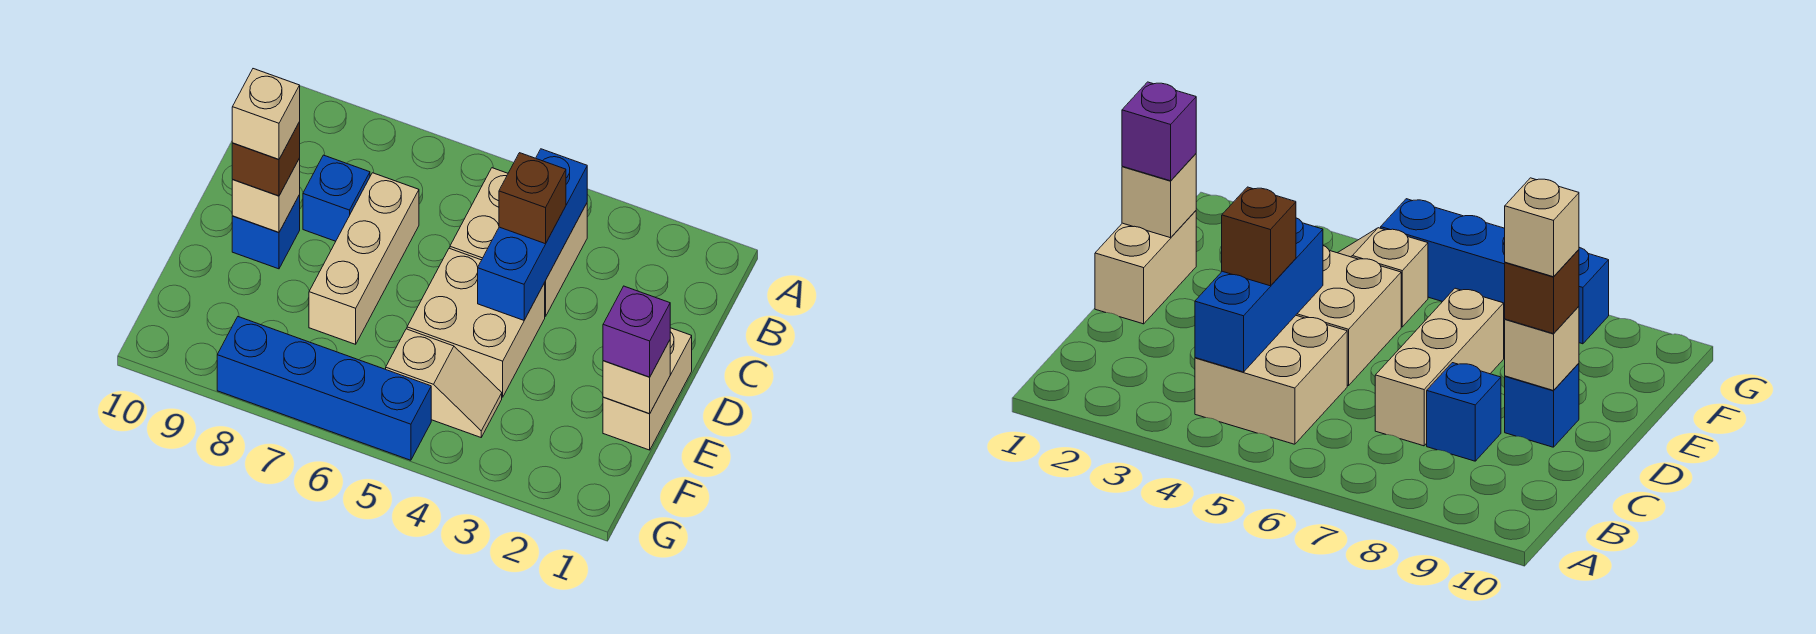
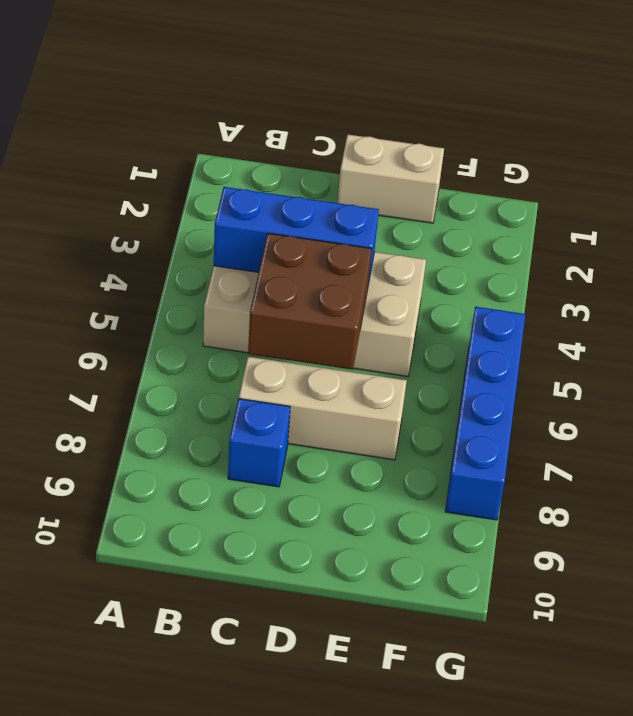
brown 2x2 brick [248,233,372,370] -> none
none -> blue 1x1 brick [232,195,300,269]
none -> tan 1x2 slope [386,329,502,437]
none -> tan 1x1 brick [232,158,300,232]

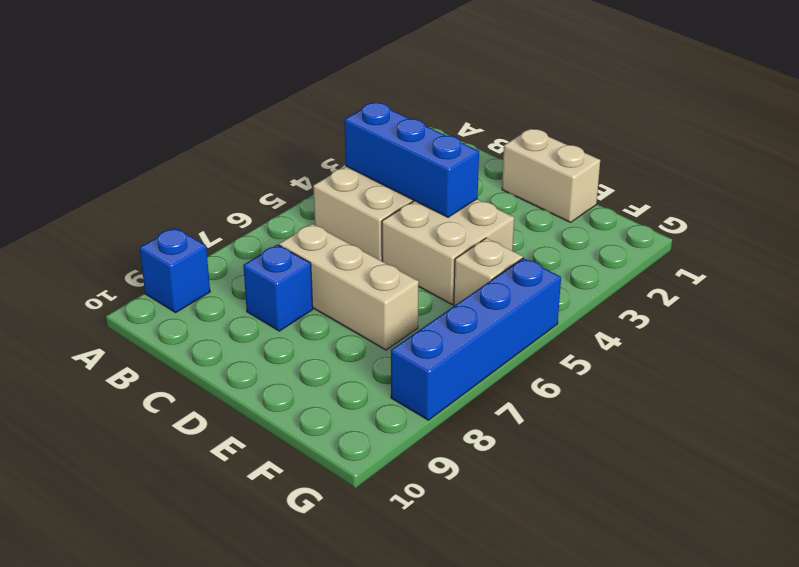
blue 1x1 brick [140,228,210,313] -> blue 1x1 brick moved to [232,195,300,269]
none -> tan 1x1 brick [232,158,300,232]
none -> tan 1x1 brick [603,340,670,414]
none -> brown 1x1 brick [499,153,566,244]

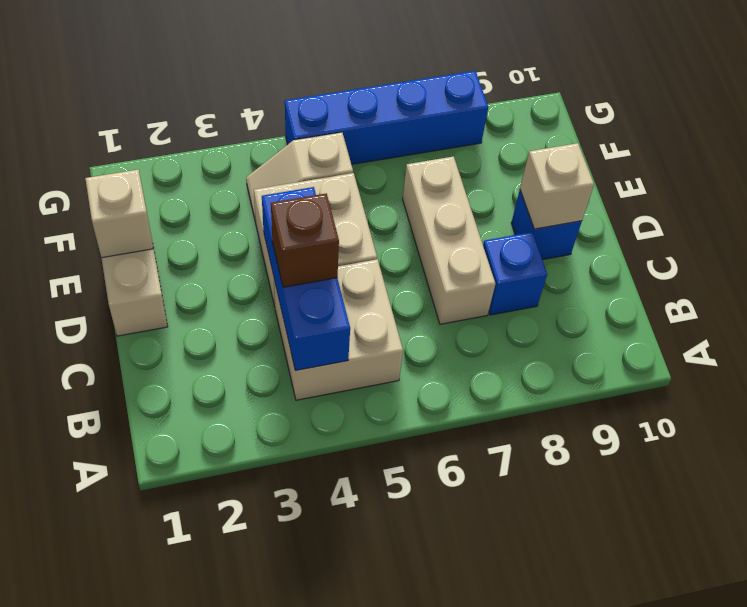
none -> brown 1x1 brick [232,122,300,196]
none -> purple 1x1 brick [603,286,670,377]
none -> tan 1x1 brick [232,69,300,159]

